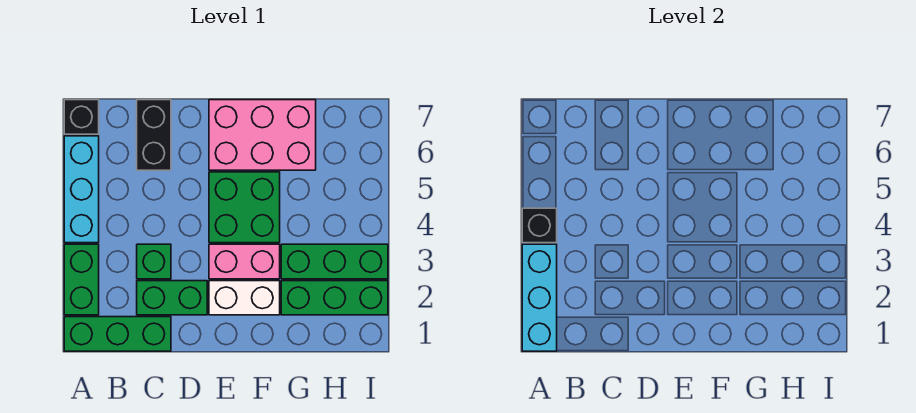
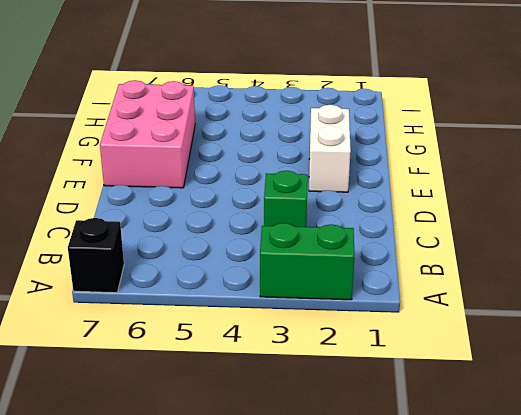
none -> green 1x3 brick [64,317,171,351]
none -> cyan 1x3 brick [64,136,99,243]
none -> green 1x2 brick [137,281,207,315]

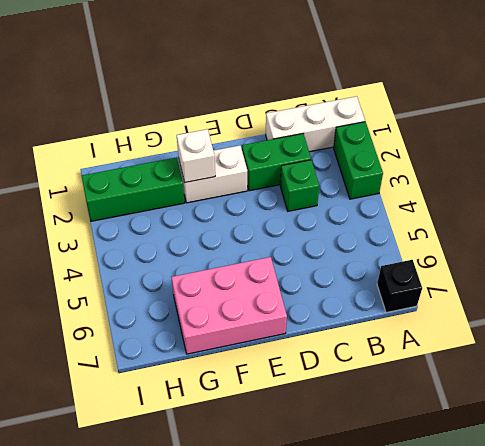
white 1x3 brick [266,96,365,152] -> green 1x3 brick [64,317,171,351]
white 1x1 brick [177,129,215,182] -> none
none -> cyan 1x3 brick [64,136,99,243]
none -> black 1x2 brick [137,100,171,170]
none -> pink 1x2 brick [209,244,280,279]

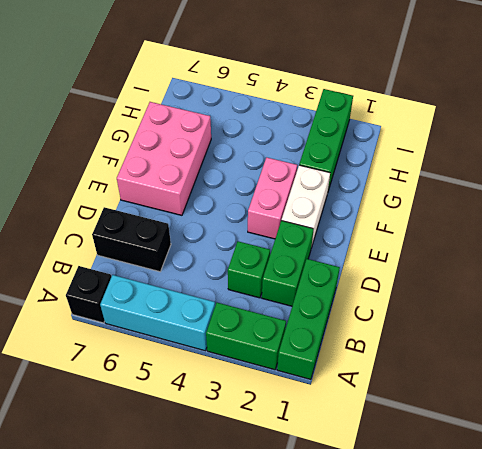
none -> green 2x2 brick [209,172,280,243]
none -> green 1x3 brick [281,244,388,279]
none -> cyan 1x3 brick [522,244,557,351]

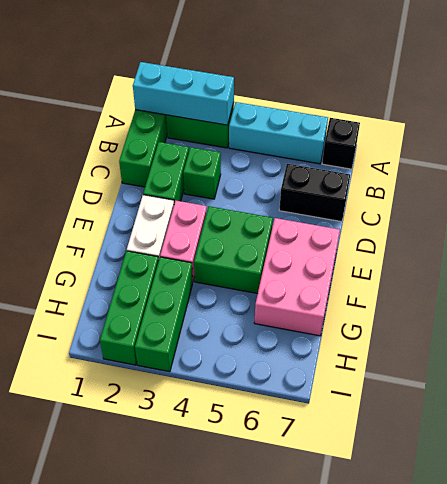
none -> black 1x1 brick [522,208,557,243]

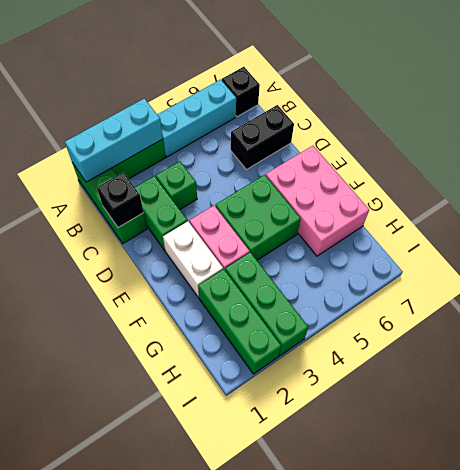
black 1x1 brick [97,172,144,228] -> black 1x1 brick moved to [522,208,557,243]

